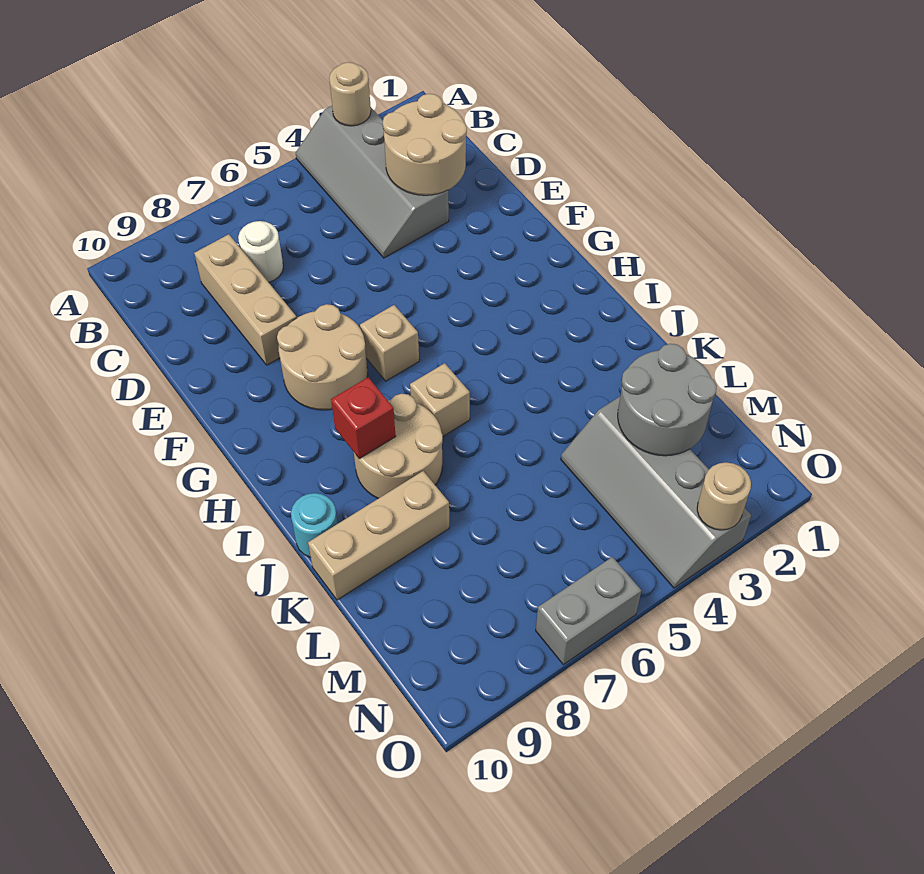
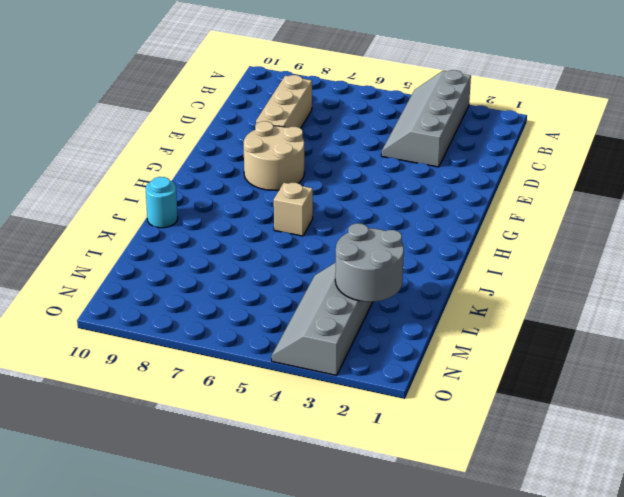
none -> white 1x1 round brick [238,221,283,282]
none -> tan 1x1 brick [360,305,419,381]
none -> tan 2x2 round brick [354,394,443,499]

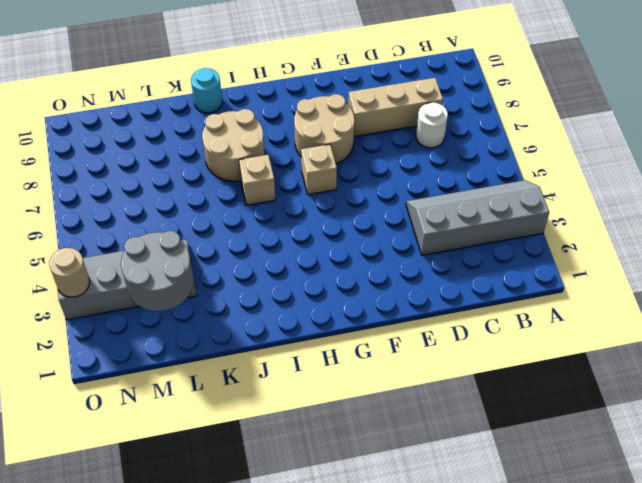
none -> tan 1x3 brick [308,471,449,600]
none -> grey 1x2 brick [536,557,641,665]
none -> tan 1x1 round brick [329,62,371,126]

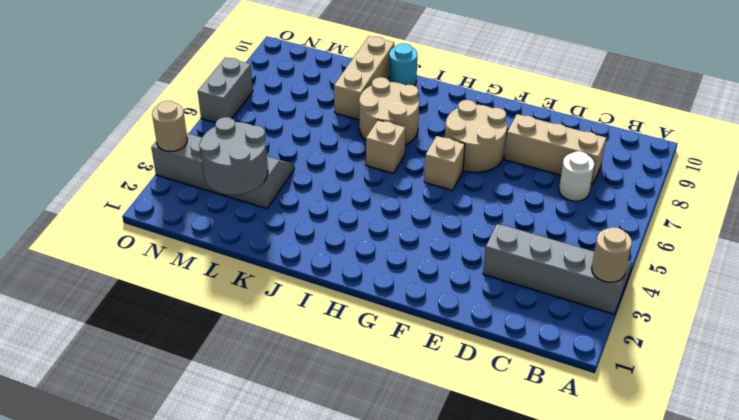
none -> tan 2x2 round brick [383,94,467,195]
none -> red 1x1 brick [331,377,396,459]

